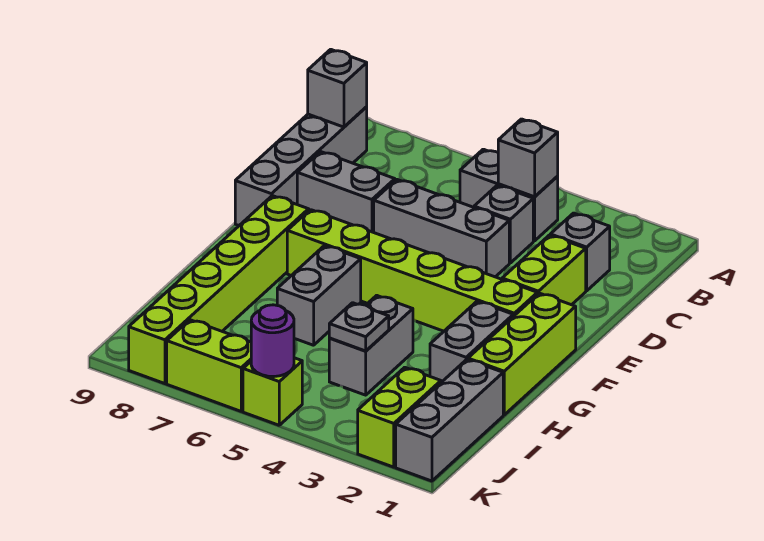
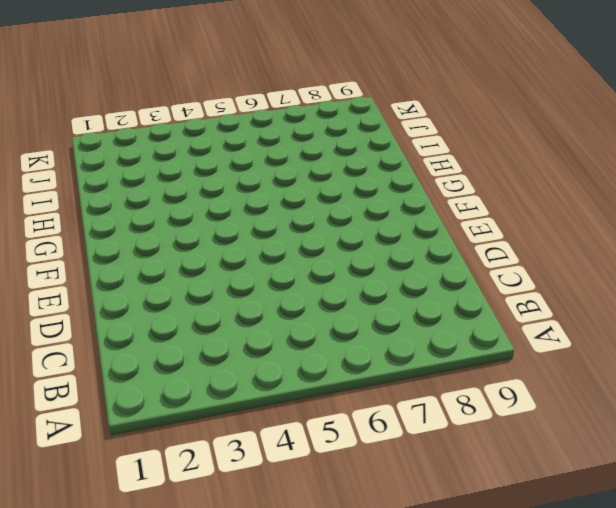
none -> grey 1x2 brick [460,149,558,241]
none -> grey 1x4 brick [235,107,367,226]
none -> grey 1x1 brick [550,213,610,291]

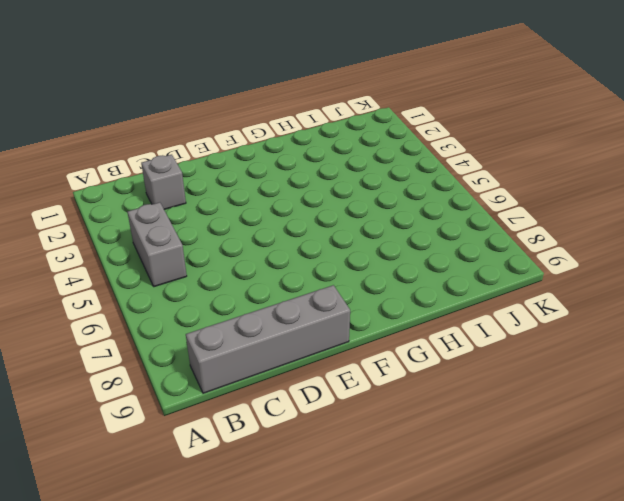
none -> grey 1x1 brick [474,185,533,263]
none -> lime 1x2 brick [502,235,586,305]
none -> grey 1x3 brick [374,180,509,277]

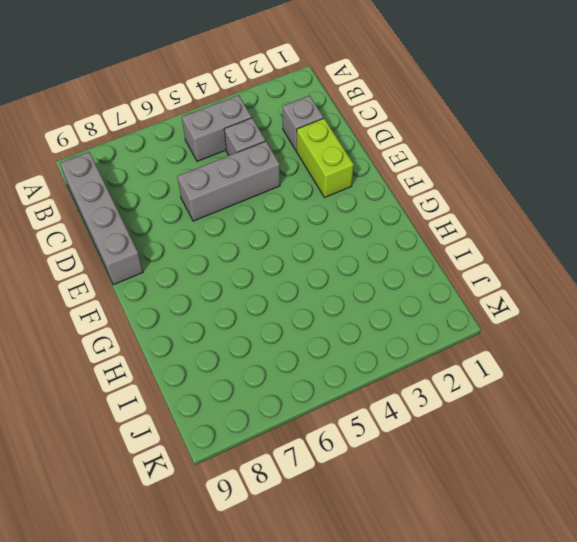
none -> grey 1x2 brick [297,152,395,232]
none -> lime 1x3 brick [468,293,576,415]
none -> lime 1x6 brick [287,210,537,331]

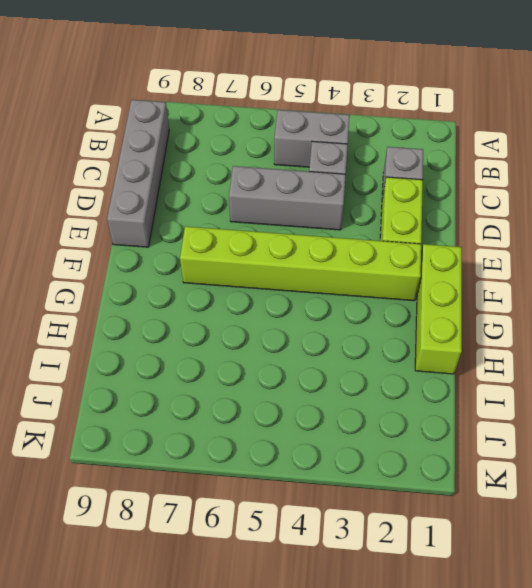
none -> grey 1x2 brick [297,152,395,232]
none -> lime 1x6 brick [129,196,309,384]
none -> grey 1x2 brick [430,301,513,382]

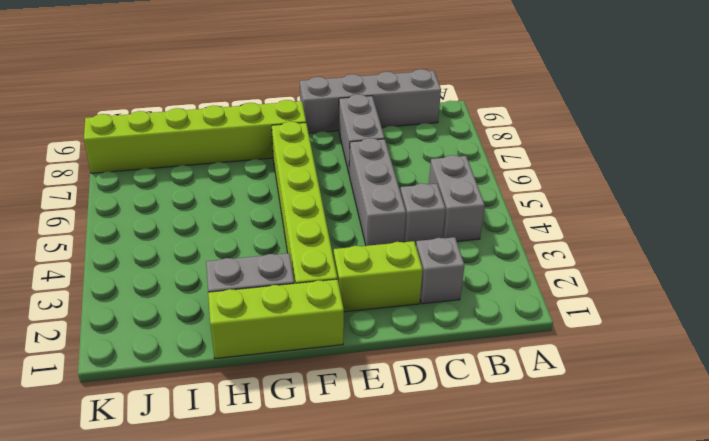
none -> grey 1x2 brick [277,246,361,345]
none -> grey 1x2 brick [329,295,413,395]
none -> grey 1x3 brick [396,359,503,481]

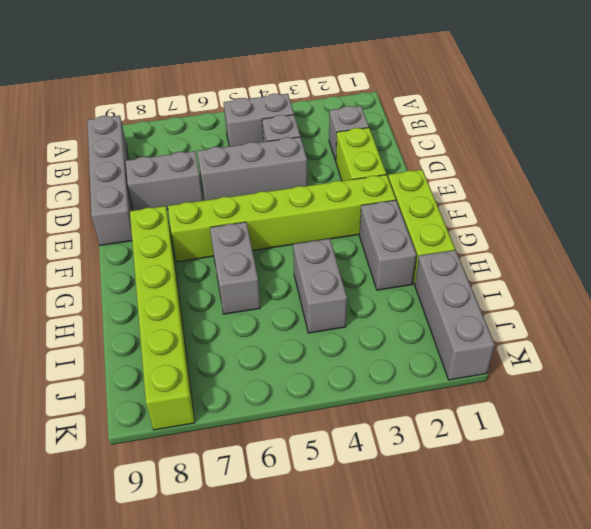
none -> lime 1x2 brick [358,367,441,467]
none -> lime 1x1 brick [243,358,302,425]
none -> lime 1x2 brick [167,320,251,411]

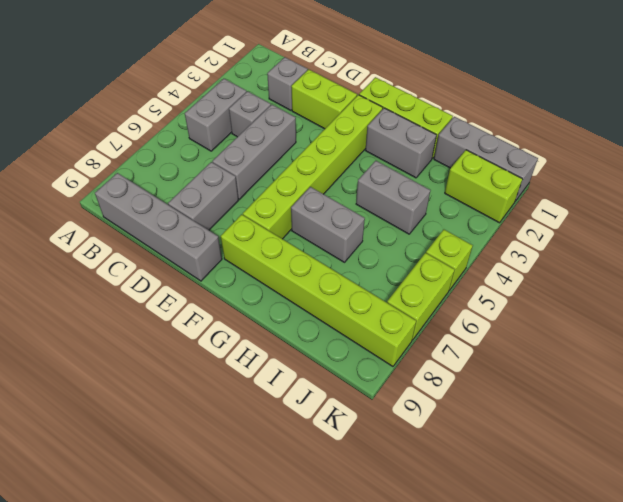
none -> grey 1x1 brick [498,119,558,197]
none -> grey 1x1 brick [308,49,367,127]
none -> grey 1x1 plate [329,303,389,351]

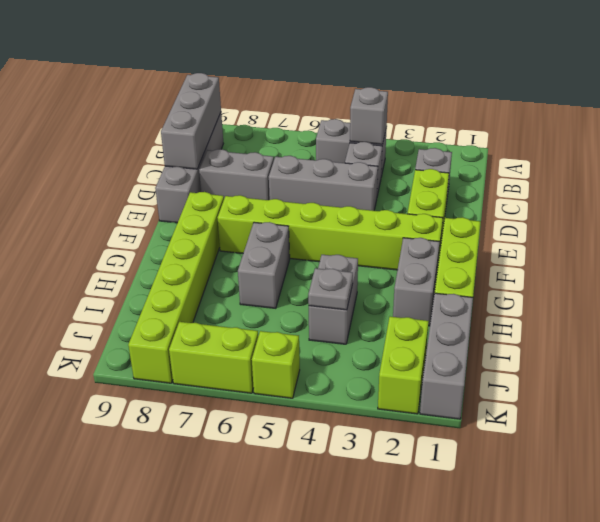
grey 1x3 brick [161,73,221,169] -> grey 1x1 brick [308,49,367,127]
none -> purple 1x1 round brick [251,305,294,377]

